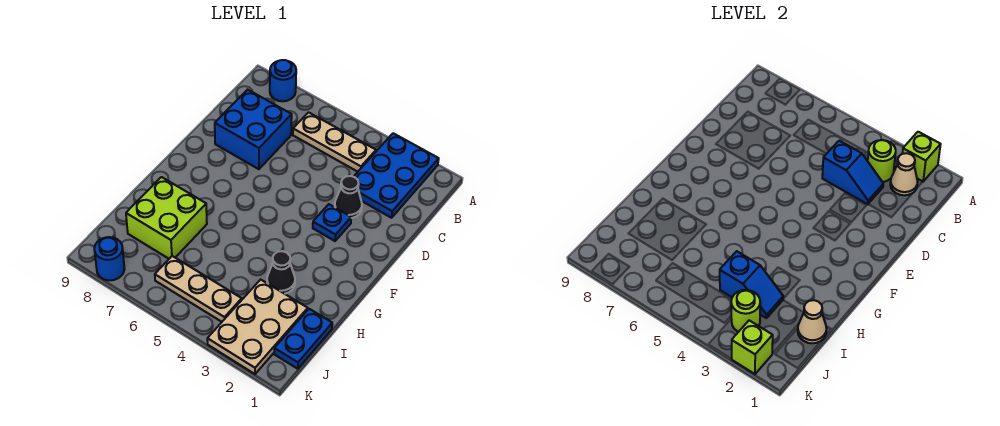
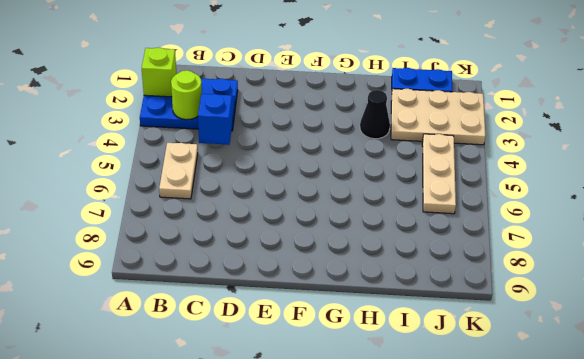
tan 1x2 plate [159,143,198,199] -> tan 1x3 plate [293,112,376,172]
none -> blue 1x1 round brick [270,60,296,101]
none -> blue 2x2 brick [215,90,292,169]
none -> black 1x1 cone [335,176,362,218]

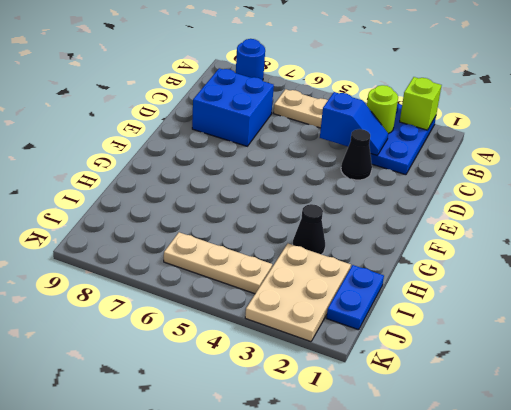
none -> blue 1x1 plate [313,204,351,241]
none -> lime 2x2 brick [126,177,207,259]
none -> blue 1x1 round brick [94,237,124,280]

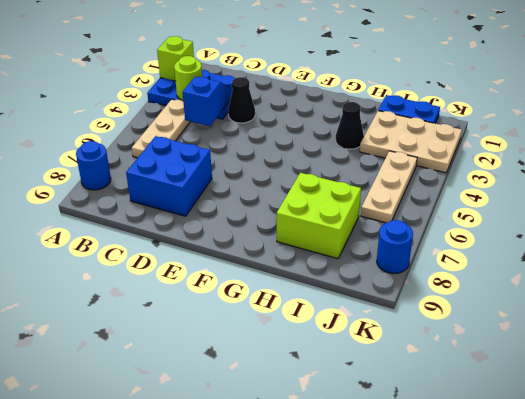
none -> blue 1x1 plate [313,204,351,241]
none -> tan 1x1 cone [890,153,918,195]
none -> tan 1x1 cone [798,300,827,343]

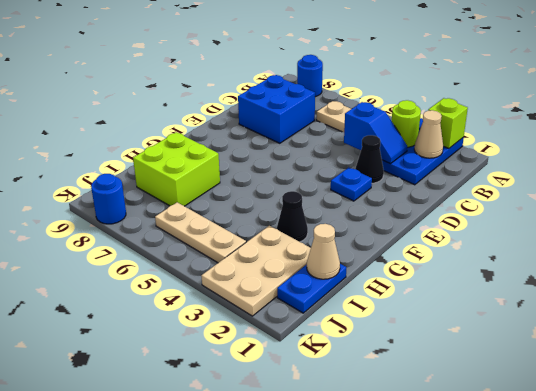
none -> blue 1x2 slope [720,251,783,318]
none -> lime 1x1 round brick [731,290,760,332]
none -> lime 1x1 brick [732,320,773,374]

